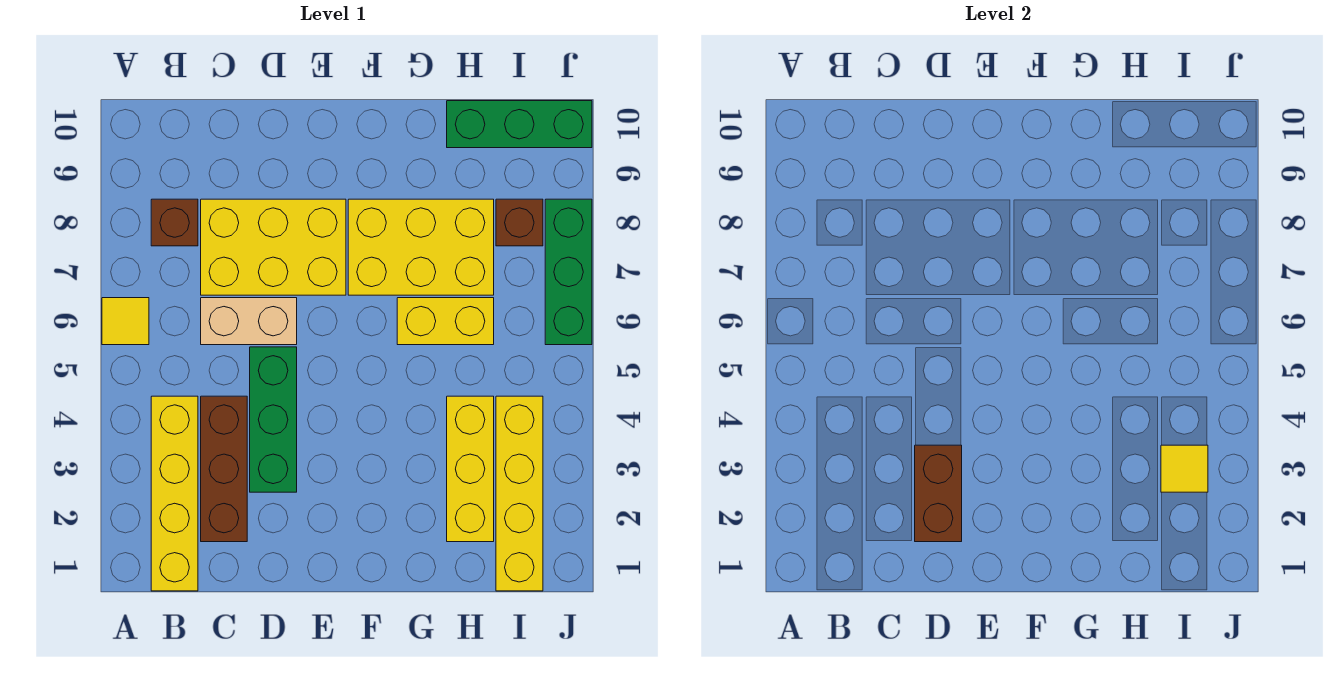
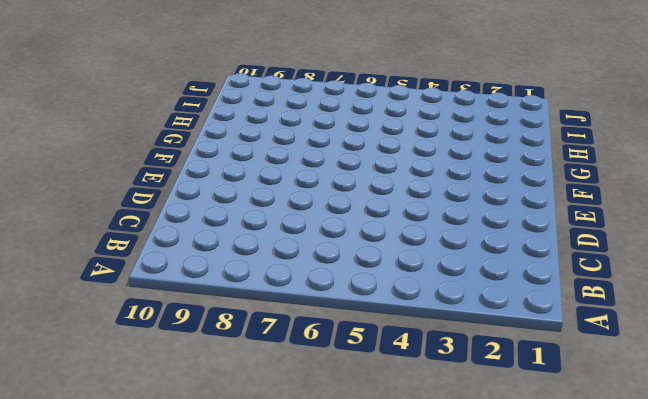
none -> yellow 1x1 tile [102,298,149,345]
none -> yellow 1x4 brick [151,396,198,591]
none -> brown 1x1 brick [151,199,198,246]

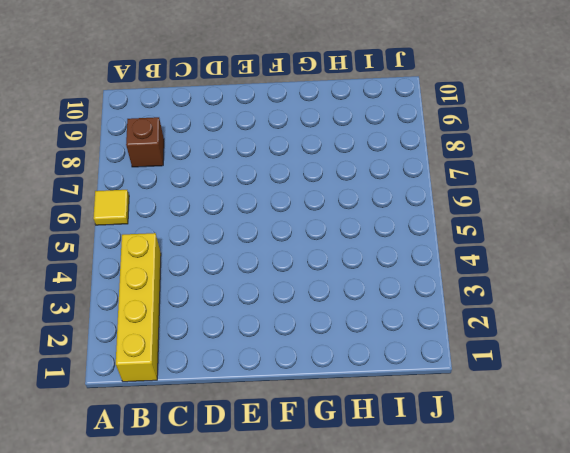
none -> brown 1x3 brick [201,396,247,542]
none -> tan 1x2 brick [201,298,297,345]
none -> yellow 2x3 brick [201,199,346,295]

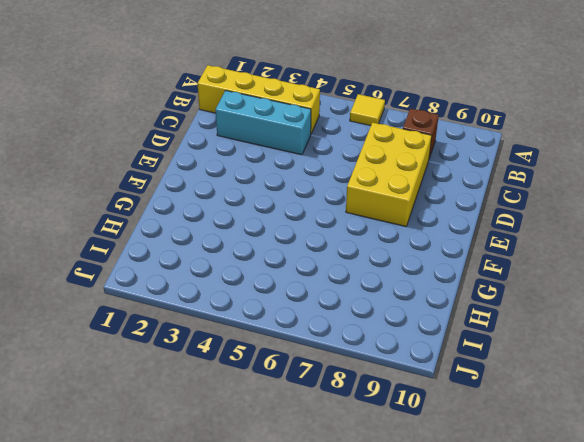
cyan 1x3 brick [215,91,311,155] -> brown 1x3 brick [201,396,247,542]
none -> tan 1x2 brick [201,298,297,345]
none -> green 1x3 brick [250,347,297,492]
none -> yellow 2x3 brick [348,199,494,295]

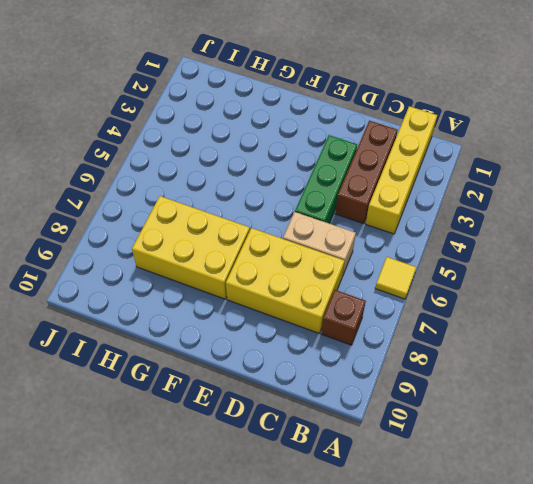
none -> yellow 1x2 brick [397,298,494,345]
none -> yellow 1x3 brick [447,396,494,542]
none -> green 1x3 brick [447,101,592,148]

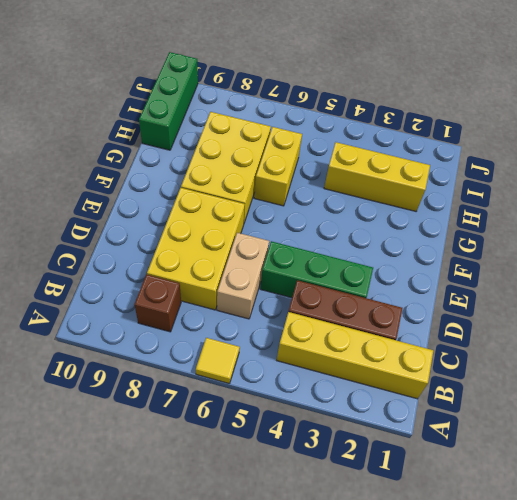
none -> yellow 1x4 brick [496,396,543,591]
none -> brown 1x1 brick [496,199,543,246]
none -> green 1x3 brick [545,199,592,345]

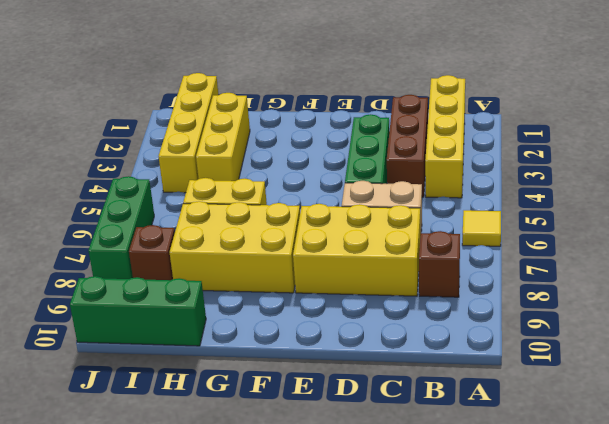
none -> brown 1x2 brick [915,445,962,542]
none -> yellow 1x1 tile [1161,445,1208,492]

